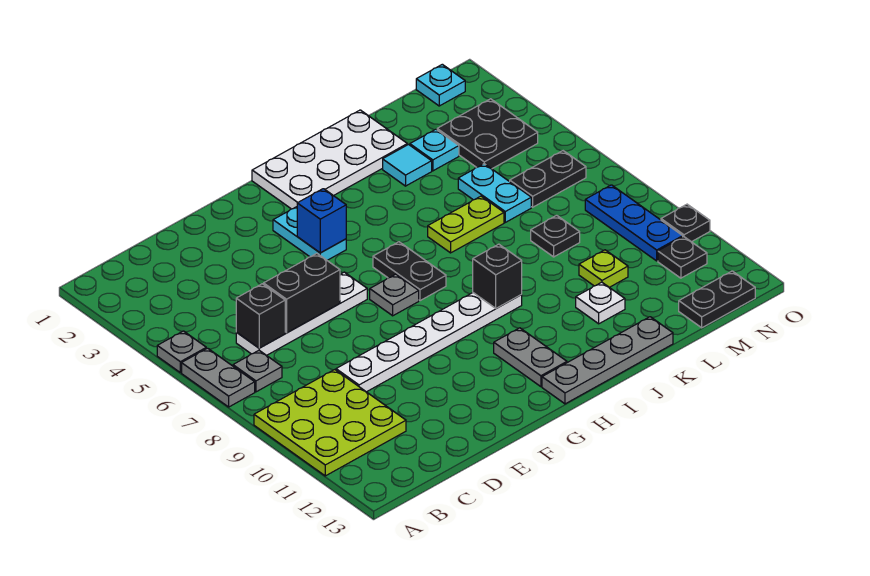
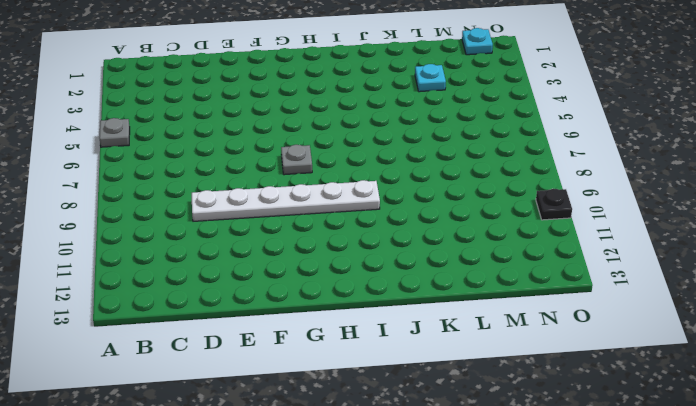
none -> grey 1x2 plate [182,348,255,407]
none -> lime 3x3 plate [254,370,406,476]
none -> grey 1x1 plate [233,350,282,392]
none -> white 1x4 plate [236,272,367,355]

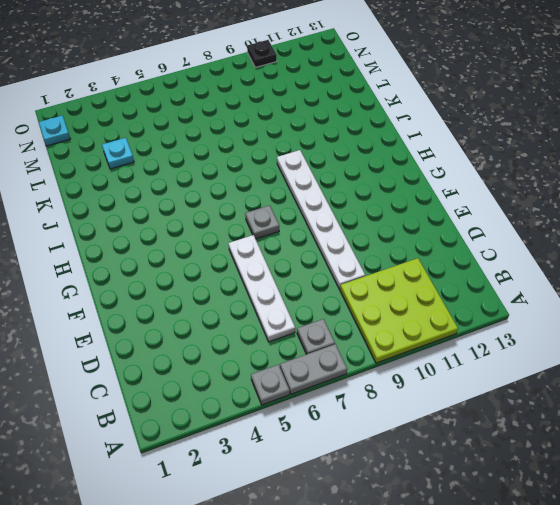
none -> cyan 1x2 plate [273,207,346,260]
none -> white 2x4 plate [252,110,407,209]
none -> black 1x2 plate [373,242,446,301]
none -> grey 1x2 plate [494,328,567,387]

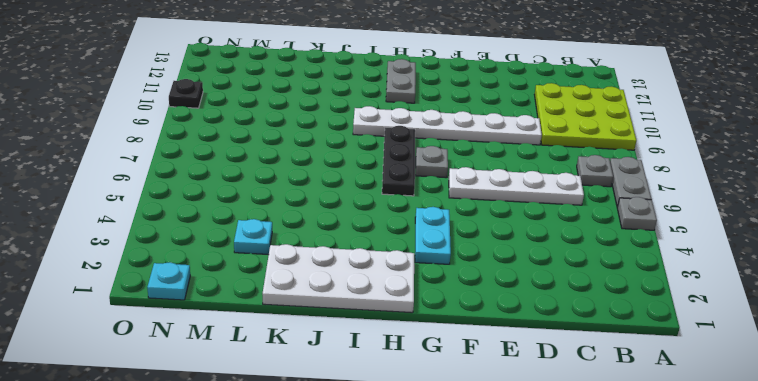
black 1x3 plate [382,126,415,196] -> black 1x2 plate [373,242,446,301]
none -> grey 1x4 plate [542,317,673,404]
none -> lime 1x2 plate [428,196,504,253]
none -> cyan 1x1 tile [383,145,432,186]
none -> white 1x1 plate [576,282,625,324]

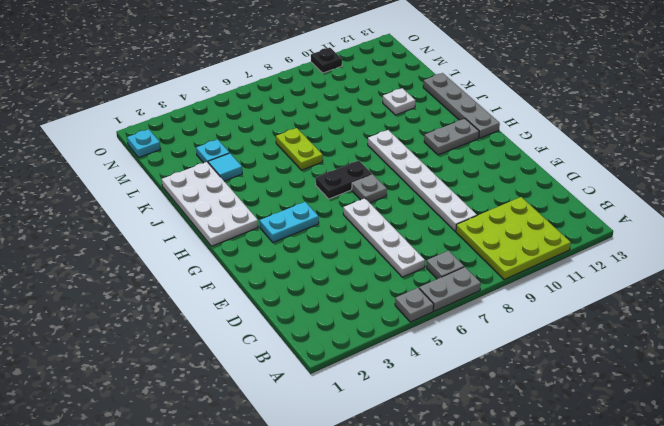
none -> cyan 1x2 plate [458,164,531,222]
none -> black 1x1 plate [531,215,580,257]
none -> lime 1x1 plate [579,250,628,287]
none -> black 2x2 plate [437,99,538,169]

